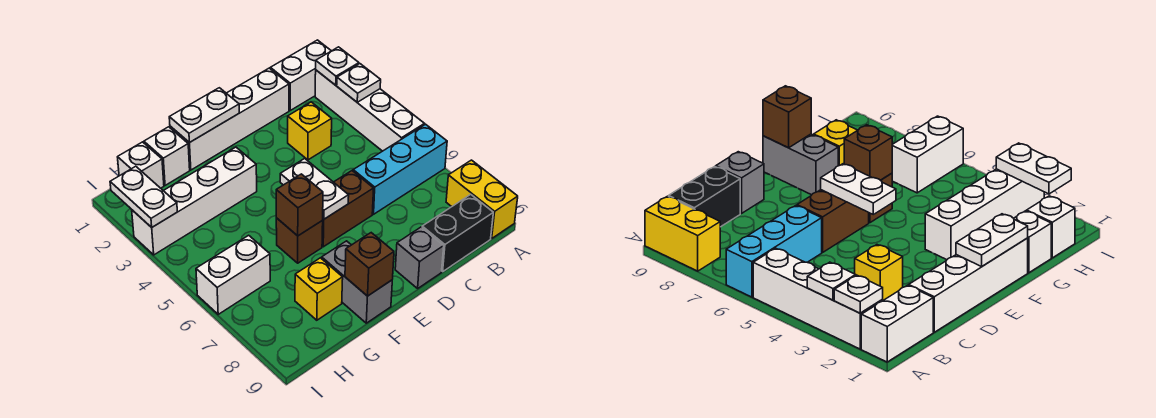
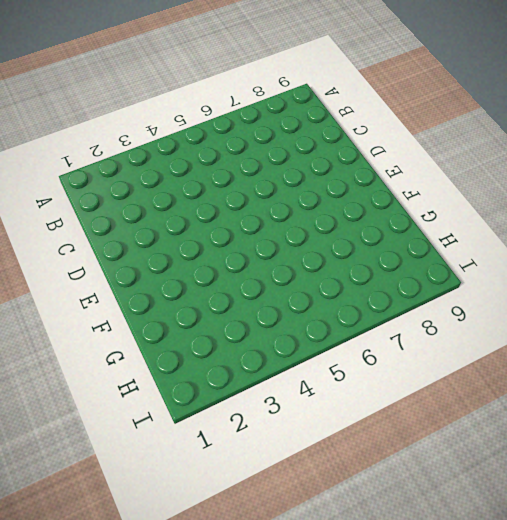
none -> white 1x2 brick [270,40,331,110]
none -> white 1x4 brick [315,70,424,151]
none -> cyan 1x3 brick [353,124,447,214]

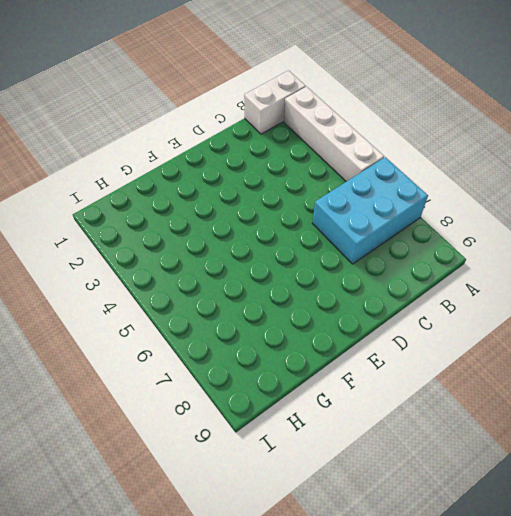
cyan 2x3 brick [312,157,428,264] -> cyan 1x3 brick [353,124,447,214]
none -> yellow 1x2 brick [446,160,518,238]
none -> black 1x2 brick [422,194,493,271]
none -> white 1x4 brick [170,68,289,170]

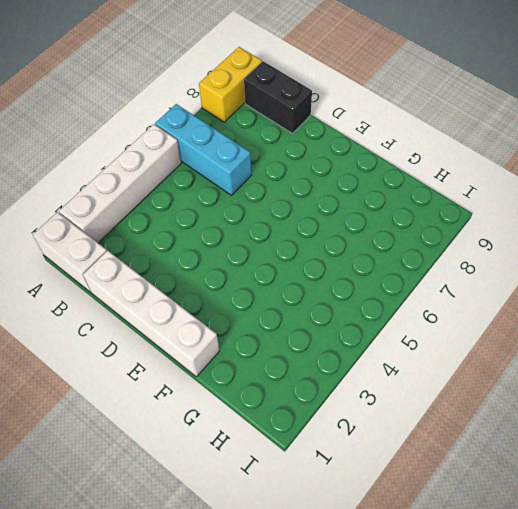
none -> yellow 1x1 brick [288,102,332,160]
none -> brown 1x2 brick [322,171,374,247]
none -> grey 1x1 brick [395,227,444,288]

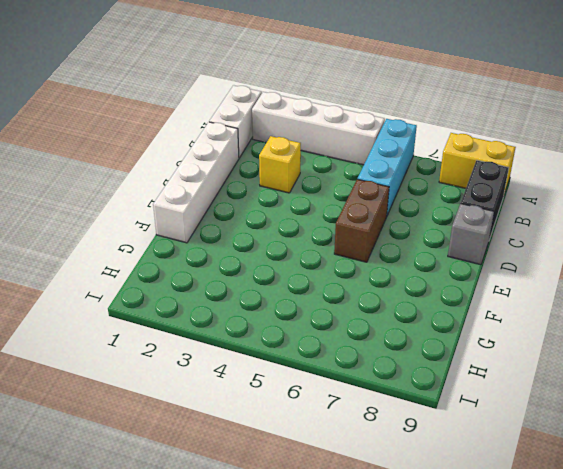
none -> white 1x4 brick [132,147,257,255]
none -> brown 1x1 brick [276,218,323,263]
none -> grey 1x2 brick [322,241,392,323]

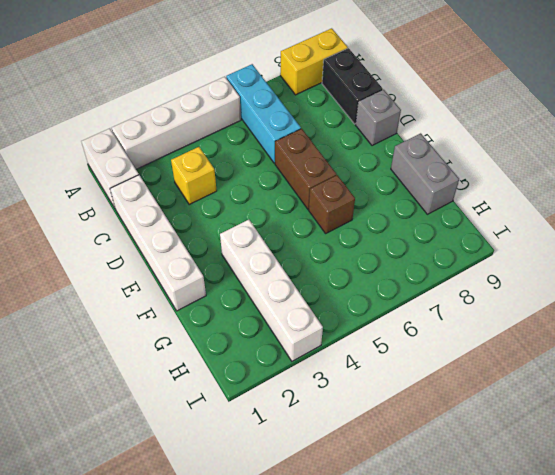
grey 1x2 brick [391,133,459,214] -> grey 1x2 brick turned to [322,241,392,323]
none -> white 1x1 brick [144,127,190,185]
none -> yellow 1x1 brick [295,258,343,320]
none -> white 1x1 brick [118,142,164,188]

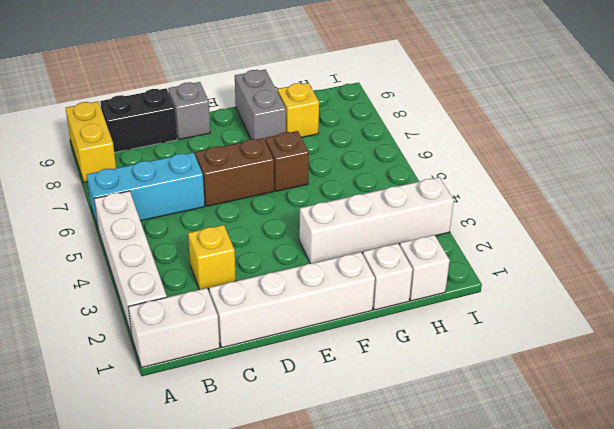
none -> white 1x2 brick [196,235,270,314]
none -> white 1x1 plate [316,47,359,85]
none -> white 1x1 plate [337,64,381,102]

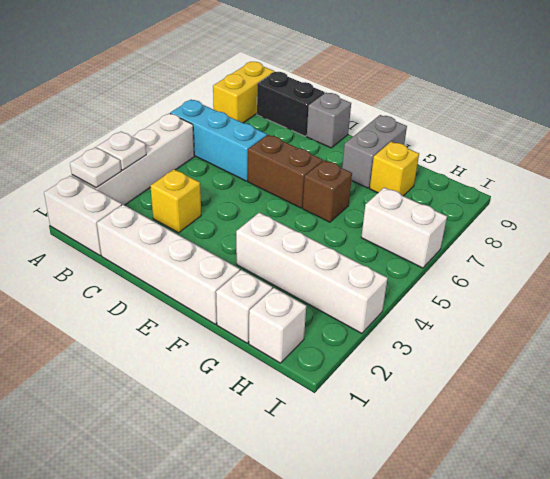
none -> white 1x2 plate [169,88,239,143]
none -> white 1x2 plate [280,159,349,219]
none -> brown 1x1 brick [276,174,323,236]

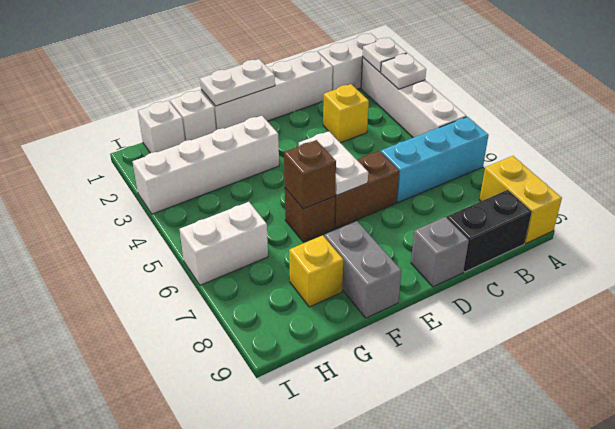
none -> brown 1x1 brick [345,233,394,296]
none -> white 1x2 plate [110,166,177,227]

